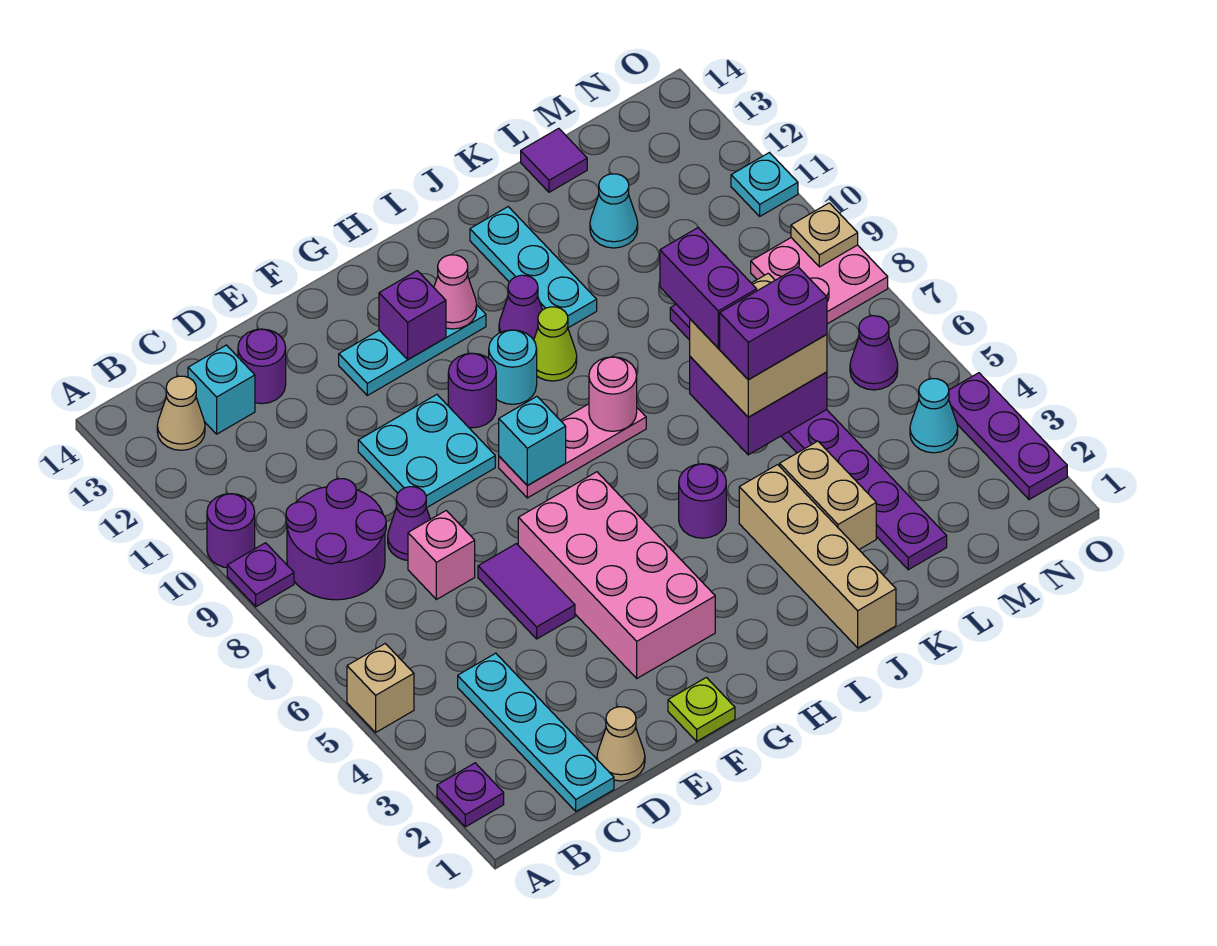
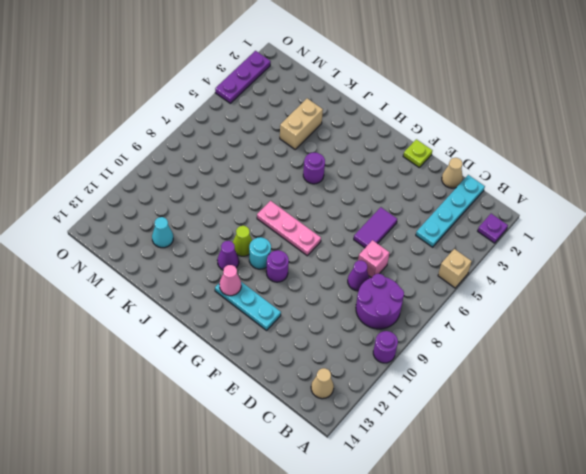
none -> purple 1x1 plate [227,543,294,607]
none -> cyan 1x1 brick [188,345,255,434]
none -> purple 1x1 round brick [238,329,286,404]
none -> cyan 2x2 plate [358,395,495,508]

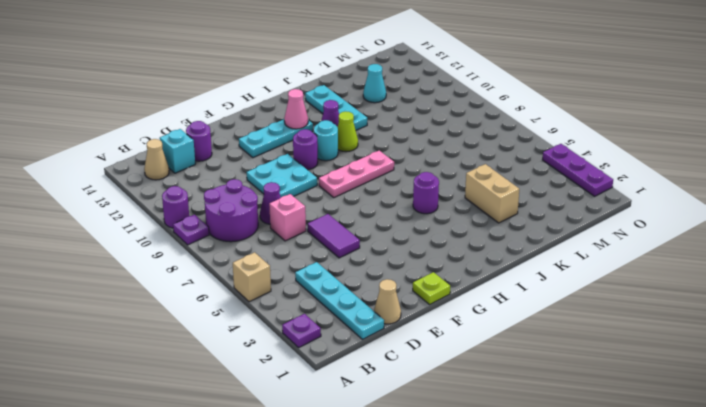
none -> pink 2x4 brick [518,472,715,678]
none -> tan 1x4 brick [739,465,896,648]
none -> purple 1x8 plate [670,304,947,570]
none -> purple 1x1 tile [521,128,587,192]

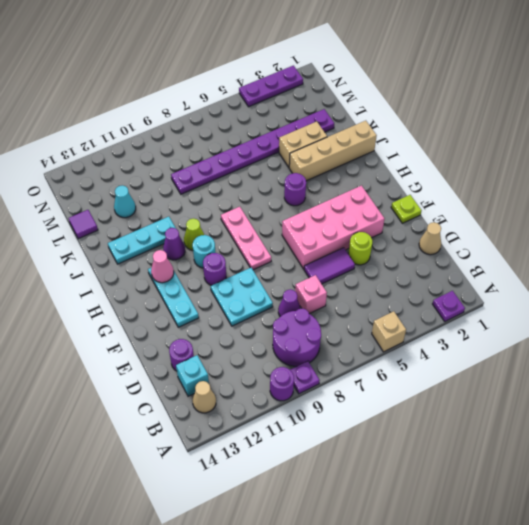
lime 1x1 round brick [348,232,372,265] -> none
none -> cyan 1x4 plate [458,653,614,811]
none -> cyan 1x1 cone [910,379,958,453]
none -> purple 1x1 cone [850,316,898,390]
none -> pink 2x2 plate [751,238,888,324]

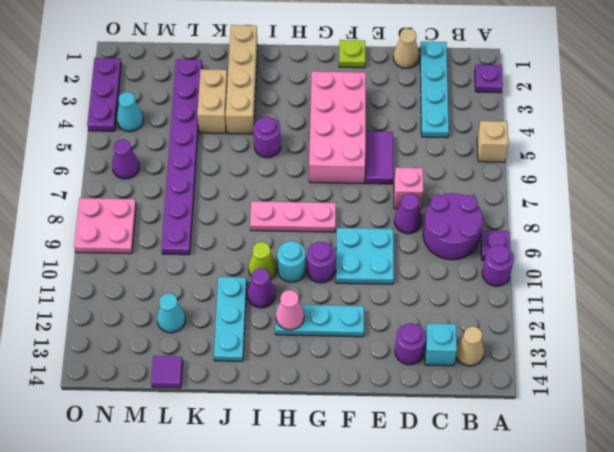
none -> cyan 1x1 plate [731,153,798,216]
none -> cyan 1x1 brick [499,397,566,485]
none -> purple 1x1 brick [379,271,446,359]
none -> pink 1x1 round brick [589,357,637,431]

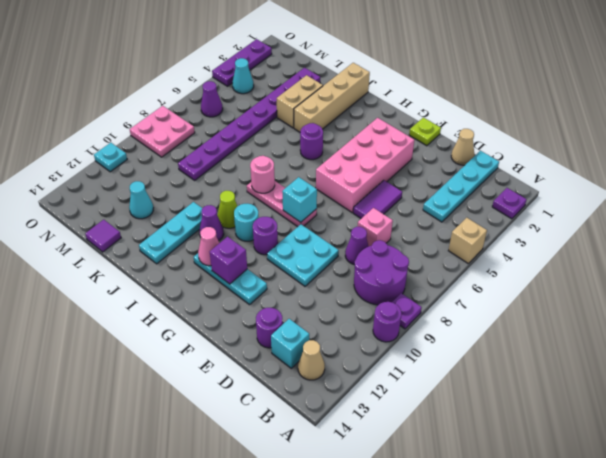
none -> purple 2x2 brick [690,357,827,455]
none -> tan 1x1 plate [791,203,858,267]
none -> tan 2x2 brick [690,273,827,417]
none -> purple 1x2 brick [720,267,827,380]

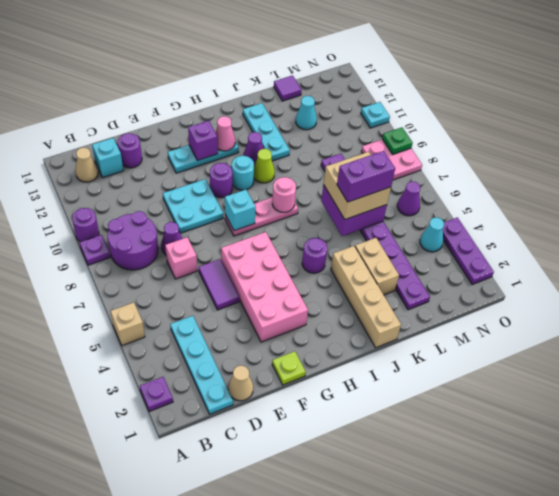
green 1x1 plate [382,127,412,154] -> tan 1x1 plate [791,203,858,267]
none -> purple 1x2 brick [660,228,757,348]

